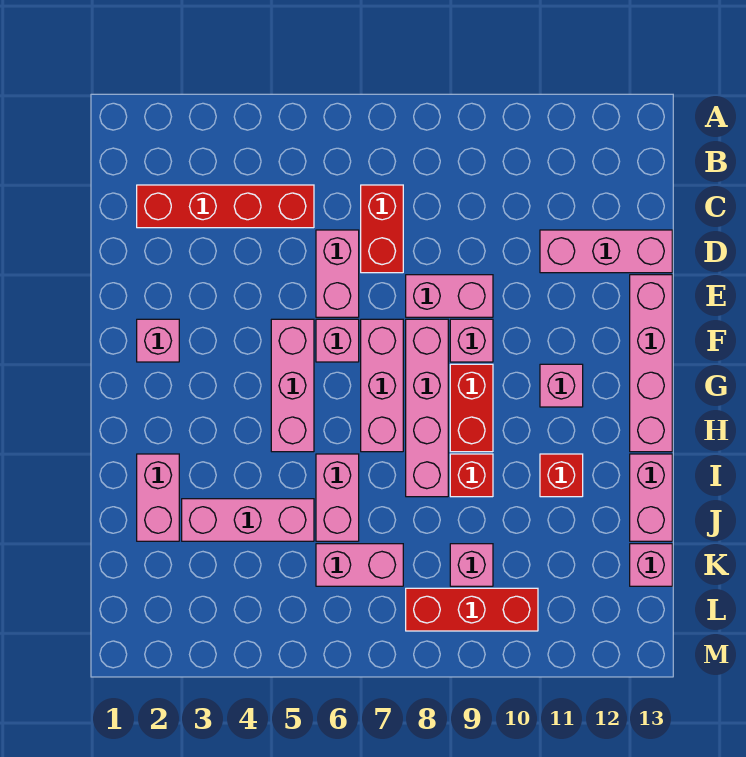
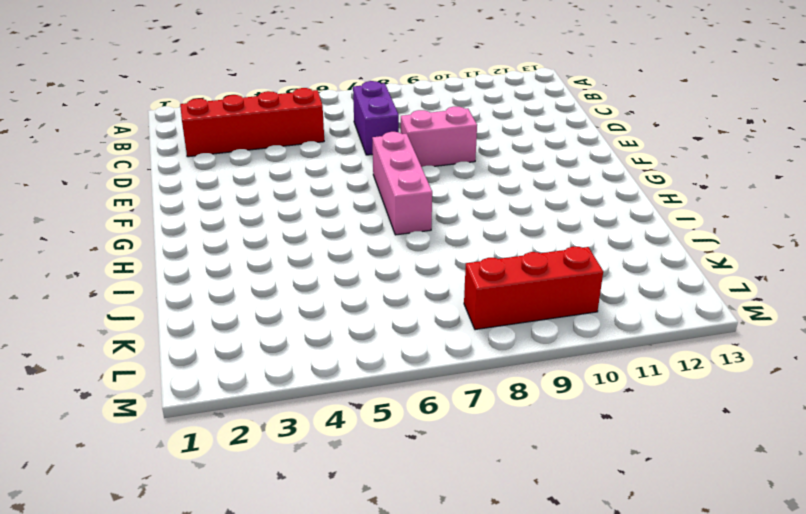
purple 1x2 brick [353,81,399,155] -> red 1x2 brick [361,185,403,273]
none -> pink 1x2 brick [316,230,359,317]
none -> pink 1x3 brick [540,230,672,273]
none -> pink 1x4 brick [630,275,672,452]

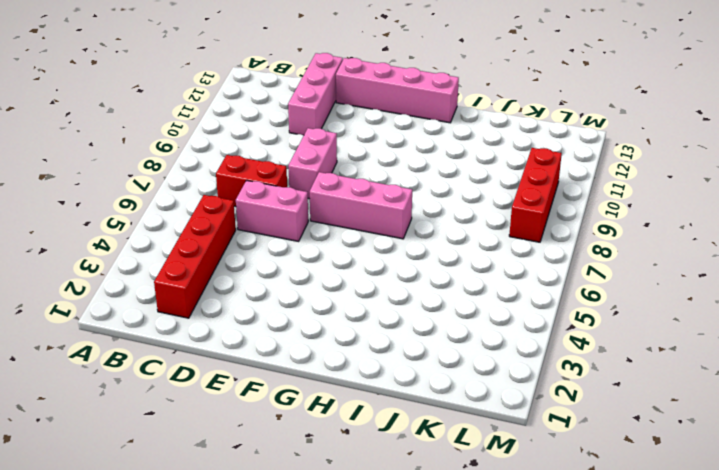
none -> pink 1x1 brick [137,319,179,362]
none -> pink 1x3 brick [271,319,314,452]
none -> pink 1x1 brick [316,319,359,362]

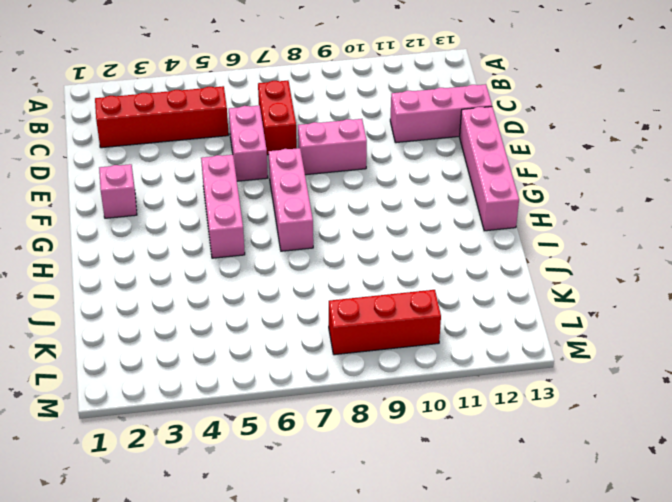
none -> pink 1x1 brick [316,319,359,362]
none -> pink 1x4 brick [406,319,448,497]
none -> pink 1x1 brick [450,319,493,362]

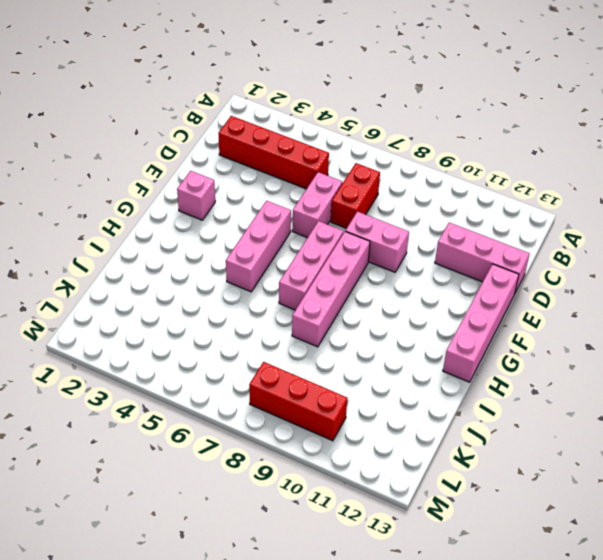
none -> pink 1x1 brick [316,319,359,362]
none -> pink 1x1 brick [450,319,493,362]
none -> red 1x2 brick [450,364,493,452]

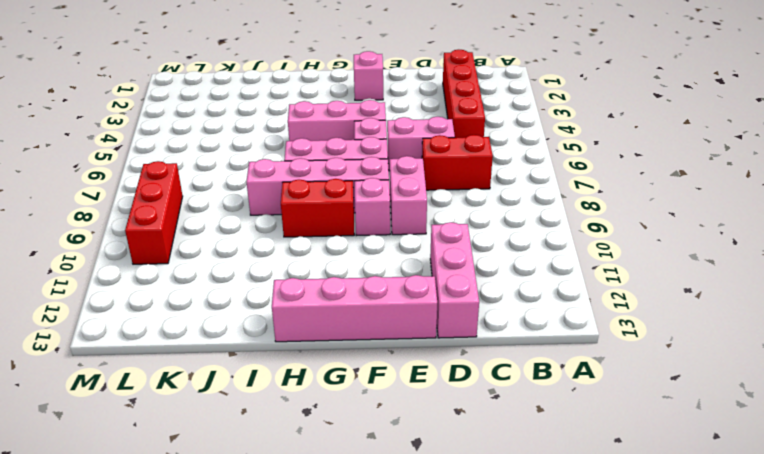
none -> pink 1x1 brick [540,364,583,407]
none -> pink 1x2 brick [137,454,179,541]
none -> pink 1x2 brick [316,454,359,541]

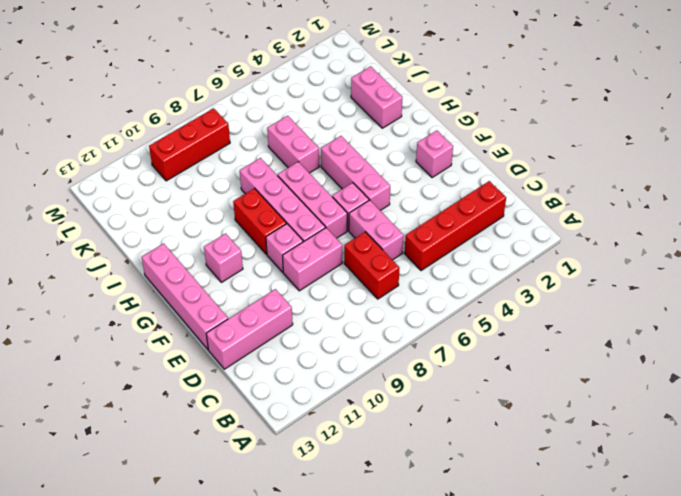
none -> red 1x1 brick [450,454,493,497]
none -> red 1x1 brick [540,454,583,497]
none -> pink 1x2 brick [630,454,672,541]

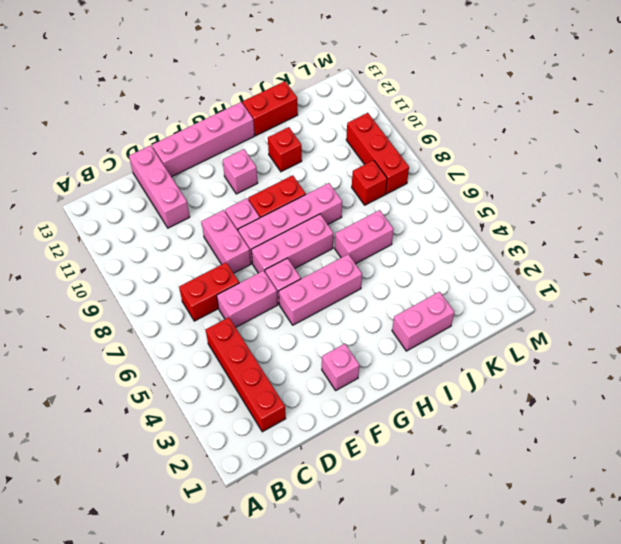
red 1x2 brick [243,81,298,135] -> pink 1x2 brick [630,454,672,541]
red 1x1 brick [352,160,387,205] -> red 1x1 brick moved to [450,454,493,497]
none -> pink 1x3 brick [182,499,314,541]
none -> pink 1x2 brick [316,544,403,586]
none -> pink 1x1 brick [450,544,493,586]

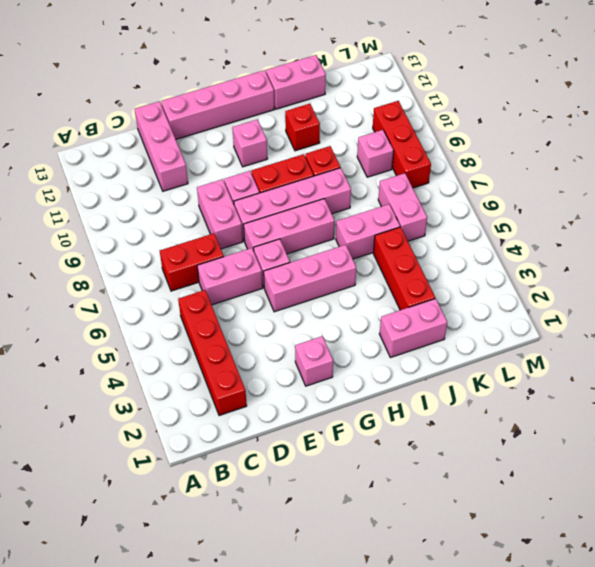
red 1x3 brick [373,227,435,310] -> pink 1x3 brick [182,499,314,541]
none -> pink 1x1 brick [630,544,672,586]

